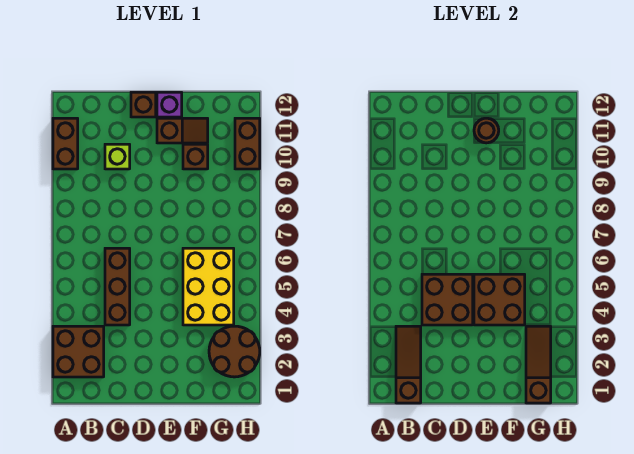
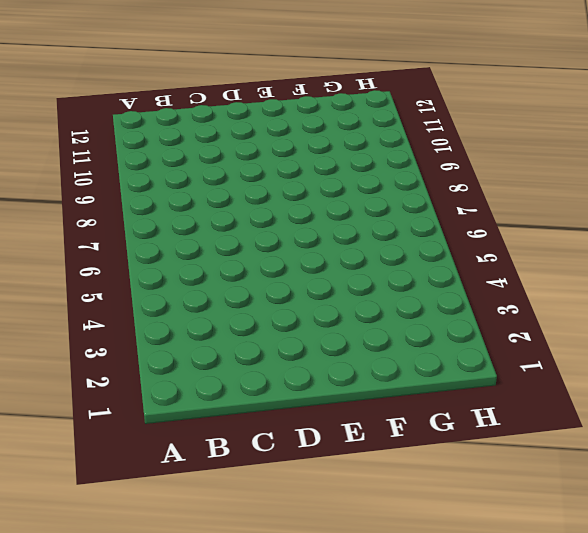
none -> brown 2x2 brick [53,326,104,377]
none -> brown 1x2 brick [53,118,78,169]
none -> brown 1x3 brick [105,248,130,325]

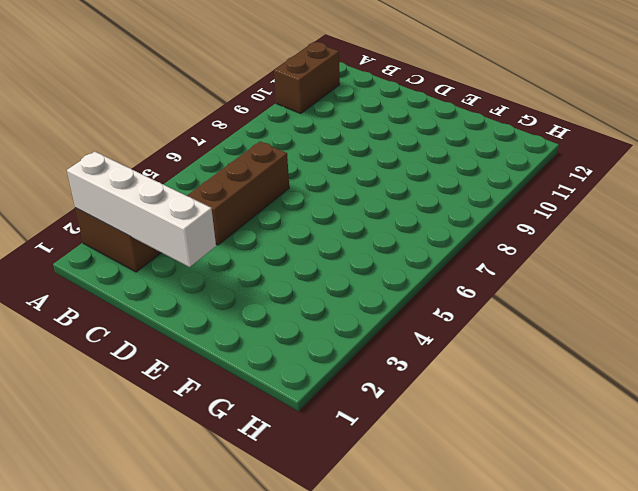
white 1x4 brick [67,152,216,267] -> brown 1x3 slope [396,326,421,403]
none -> lime 1x1 brick [105,144,130,169]
none -> brown 1x1 brick [131,92,156,117]
none -> brown 1x2 slope [157,118,208,143]

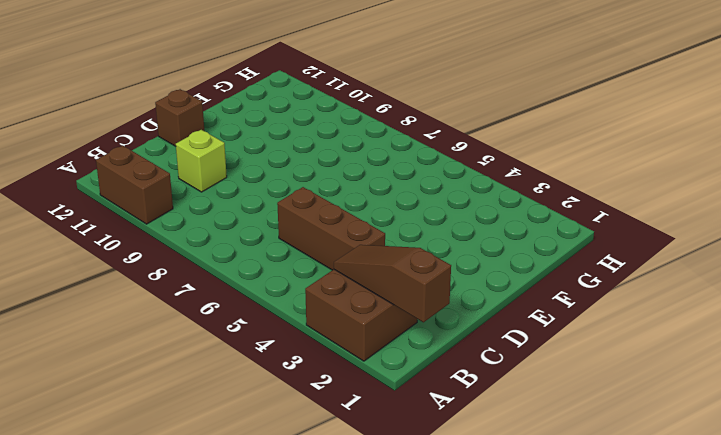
none -> brown 1x2 slope [157,118,208,143]
none -> purple 1x1 brick [157,92,182,117]
none -> yellow 2x3 brick [183,248,234,325]

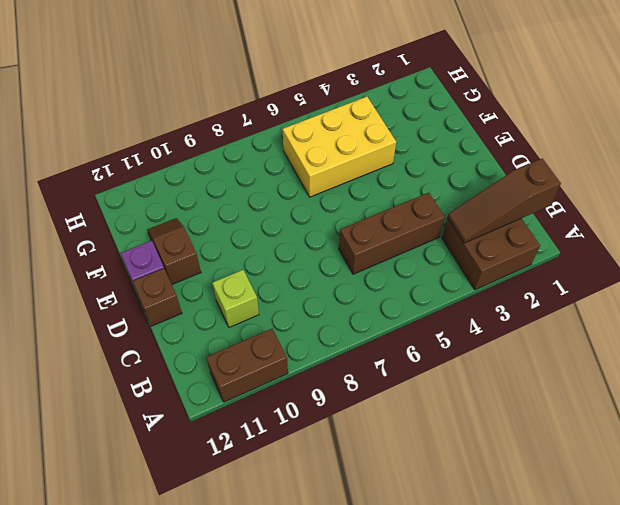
none -> brown 1x1 brick [183,144,208,169]
none -> brown 2x2 round brick [209,326,260,377]
none -> brown 1x2 brick [235,118,260,169]

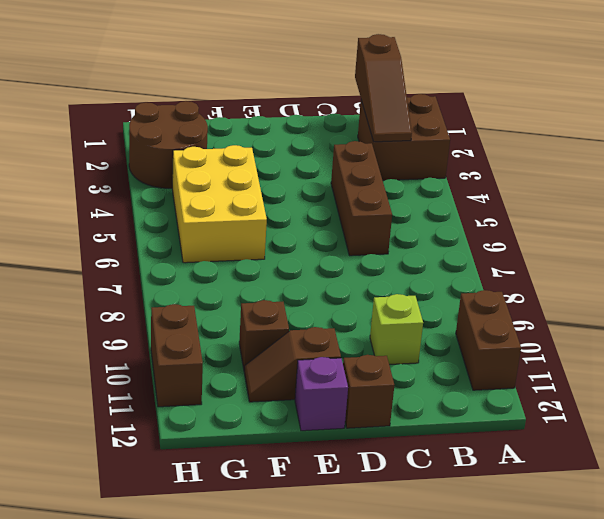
none -> brown 2x2 brick [422,274,473,325]
none -> brown 2x2 brick [474,274,525,325]
none -> brown 1x1 round brick [474,118,499,143]

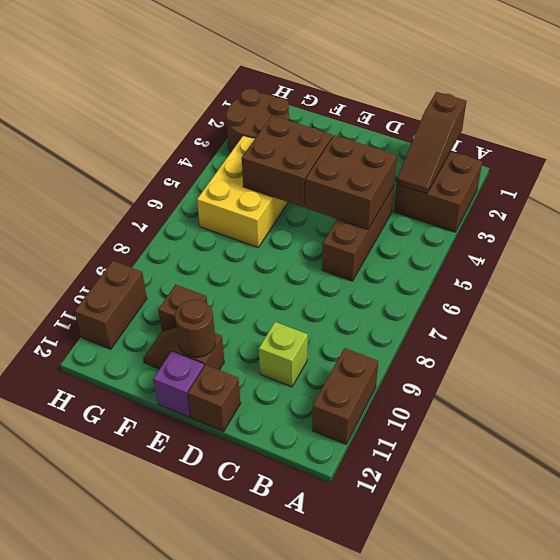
none -> brown 1x3 slope [526,326,551,403]

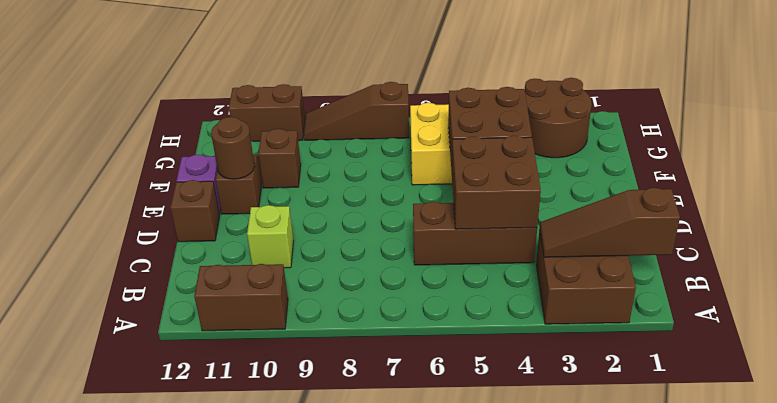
brown 1x3 slope [304,82,409,140] -> brown 1x3 slope moved to [526,326,551,403]

